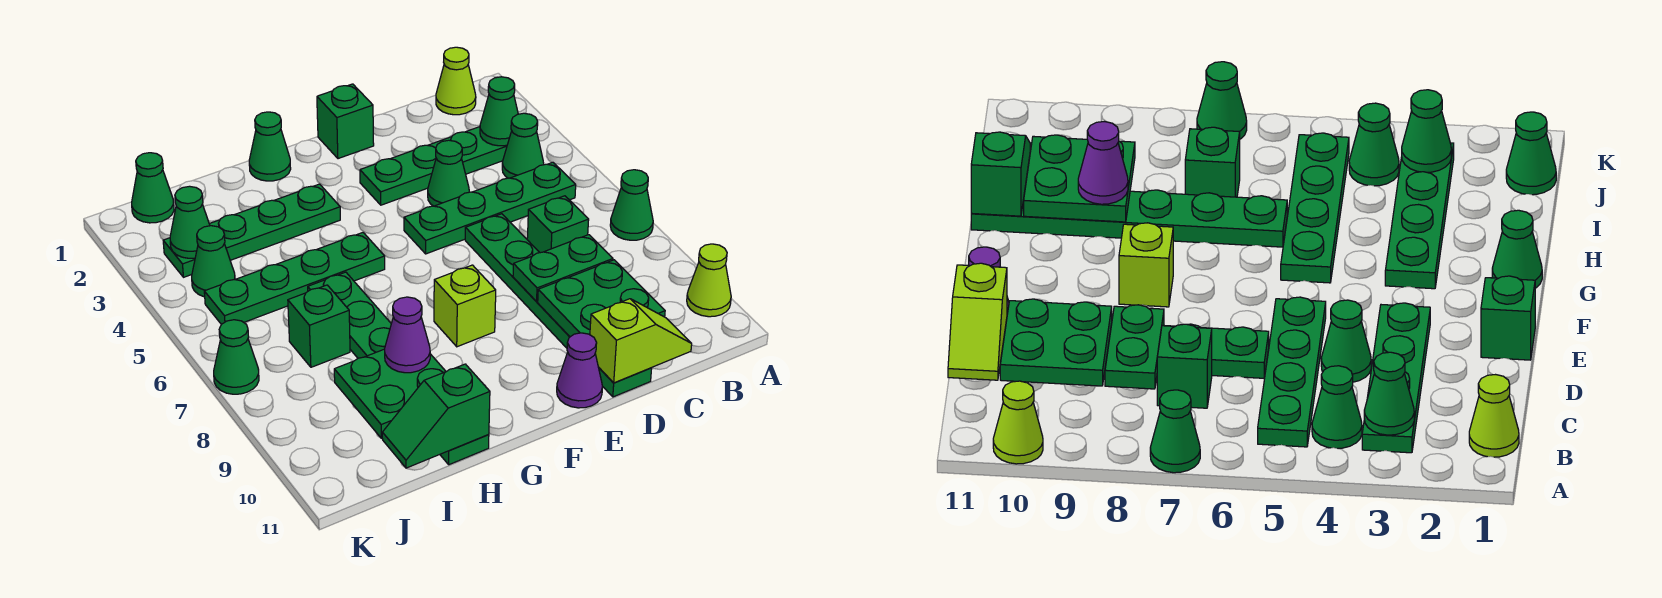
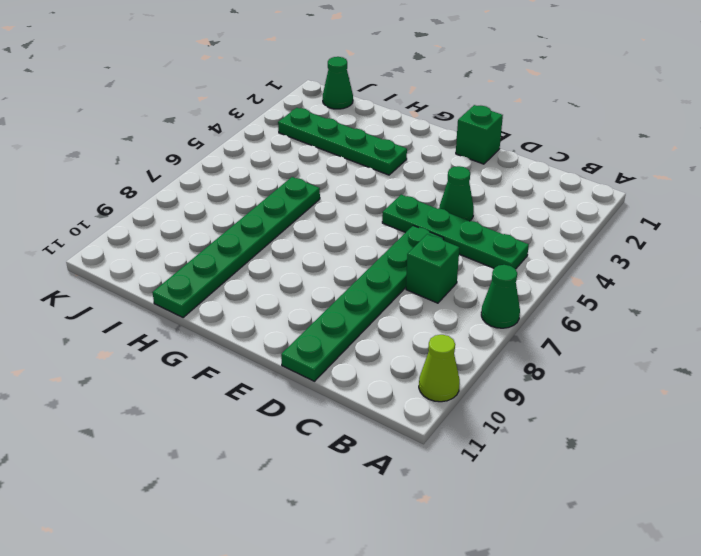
none -> lime 1x1 cone [436,47,476,115]
none -> green 1x4 plate [360,127,507,205]
none -> green 1x1 cone [502,113,544,178]

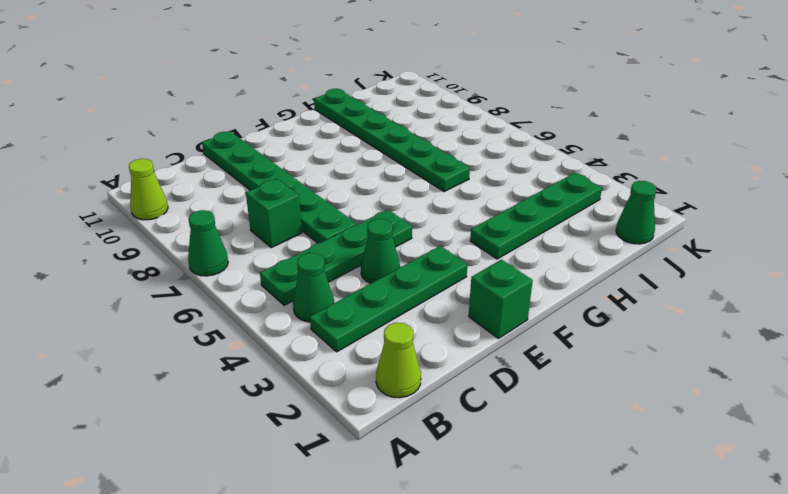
none -> purple 1x1 cone [557,333,602,408]
none -> lime 1x1 brick [434,265,496,347]
none -> green 1x1 cone [249,112,291,181]

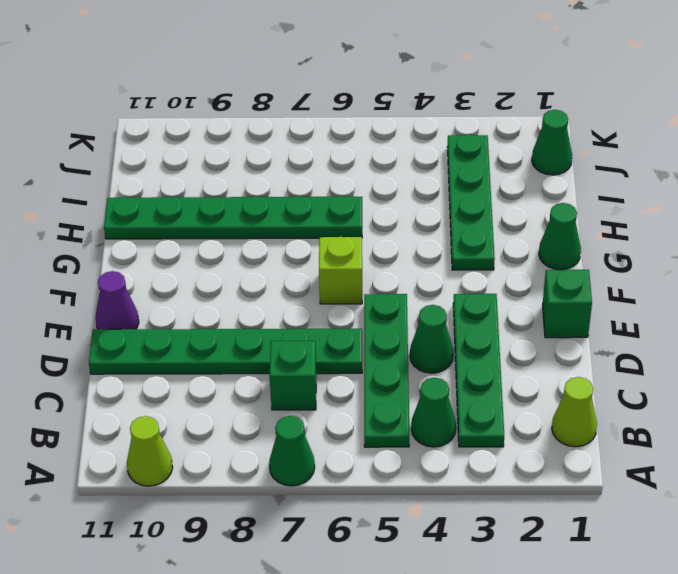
lime 1x1 brick [319,237,362,304] -> lime 1x1 brick moved to [434,265,496,347]
none -> green 1x4 plate [204,233,385,324]
none -> green 1x1 brick [288,285,350,367]
none -> green 1x1 cone [192,226,235,297]

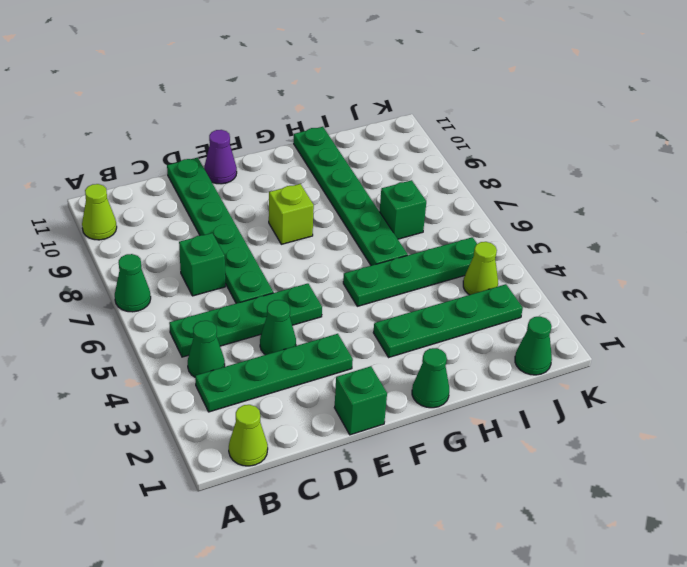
lime 1x1 cone [463,242,498,295] -> green 1x1 cone [192,226,235,297]
none -> green 1x1 cone [214,320,259,394]
none -> green 1x1 cone [480,77,518,146]
none -> green 1x2 plate [513,235,613,302]

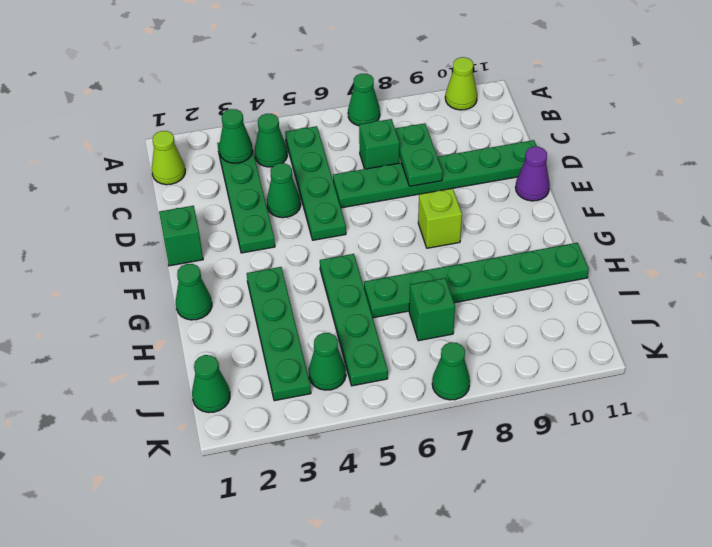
none -> green 2x2 plate [538,260,665,337]
none -> lime 1x2 slope [590,299,692,383]
none -> green 2x2 plate [334,349,446,438]

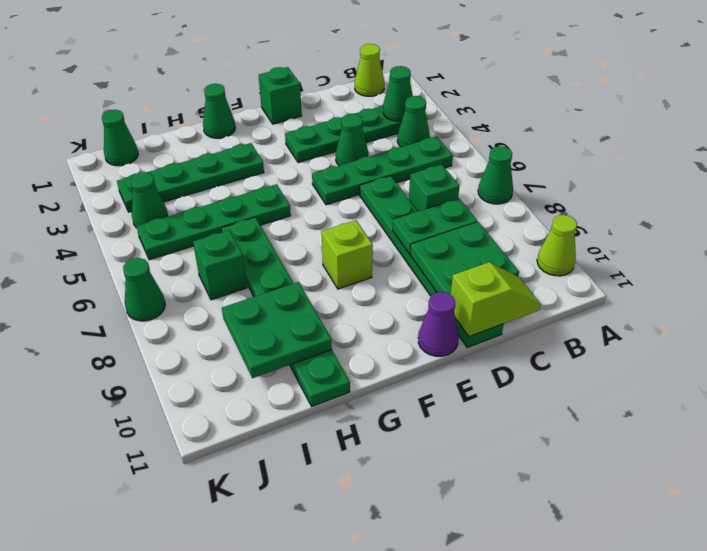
none -> green 1x2 slope [382,364,490,468]
none -> green 1x1 cone [170,186,210,258]
none -> purple 1x1 cone [385,297,430,373]

